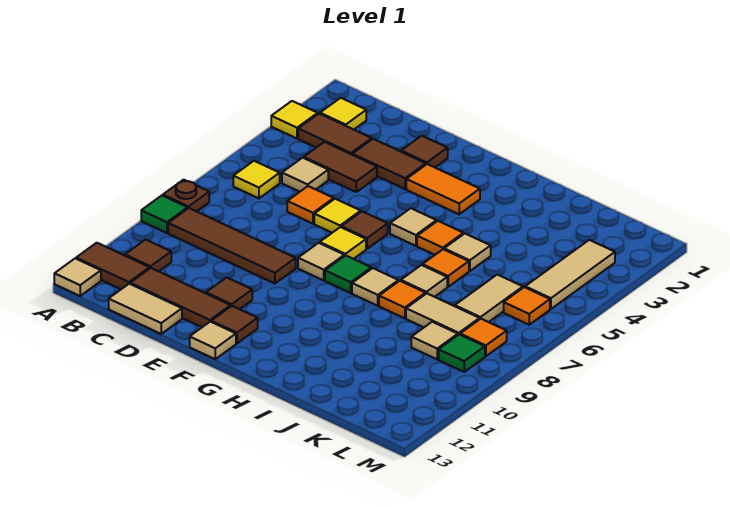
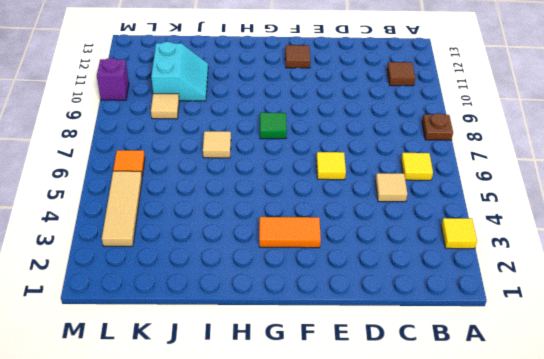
cyan 2x2 slope [151,42,208,101] -> none
purple 1x1 brick [97,58,129,100] -> none
none -> green 1x1 tile [141,196,188,233]
none -> brown 1x2 tile [76,243,150,289]
none -> tan 1x1 tile [54,258,101,296]
none -> yellow 1x1 tile [320,98,366,130]

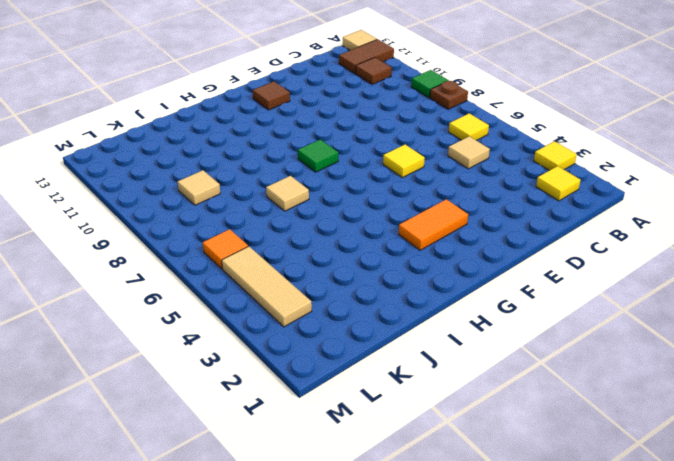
none -> brown 1x2 tile [298,114,372,155]
none -> brown 1x4 tile [168,208,296,284]
none -> brown 1x2 tile [304,142,377,192]
none -> brown 1x3 tile [130,268,231,327]

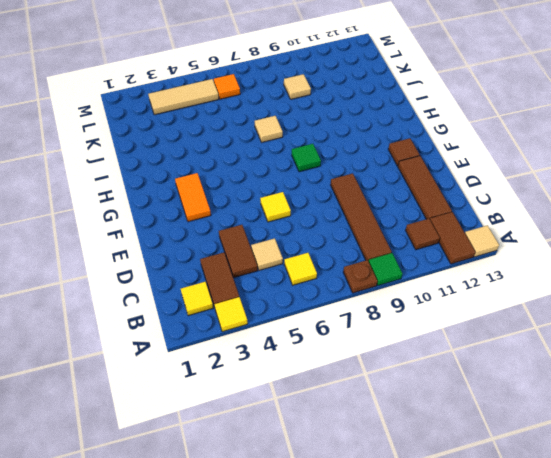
none -> tan 1x2 tile [109,284,182,334]
none -> brown 1x2 tile [352,139,426,189]
none -> orange 1x1 tile [287,186,334,224]
none -> brown 1x1 tile [401,136,448,167]

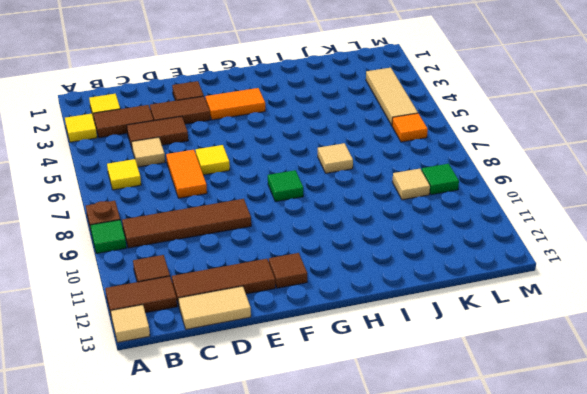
orange 1x2 tile [166,150,207,198] -> orange 1x1 tile [287,186,334,224]
none -> brown 1x1 tile [206,277,252,309]
none -> brown 1x1 tile [341,211,388,249]
none -> yellow 1x1 tile [320,227,366,259]
none -> tan 1x1 tile [298,243,344,280]

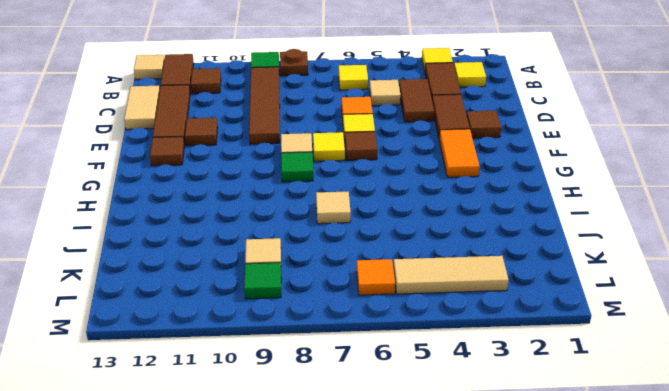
none -> tan 1x1 tile [190,322,236,359]
none -> tan 1x1 tile [390,208,437,246]
none -> orange 1x1 tile [417,221,464,255]
none -> tan 1x1 tile [352,268,398,306]

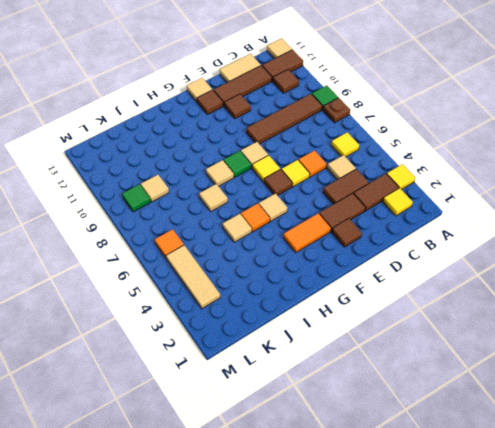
none -> orange 1x1 tile [422,249,469,287]
none -> orange 1x1 tile [379,281,425,318]
none -> tan 1x2 tile [406,293,480,335]
none -> tan 1x2 tile [455,275,523,322]

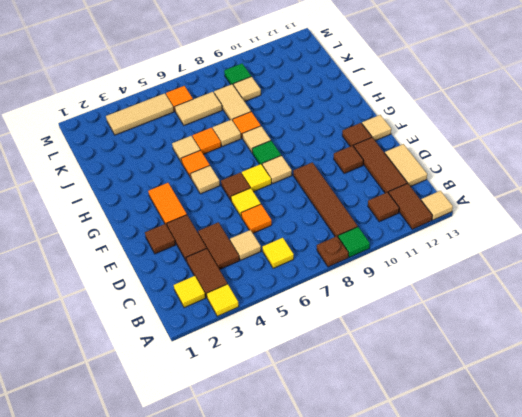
none -> orange 1x1 tile [460,319,507,356]

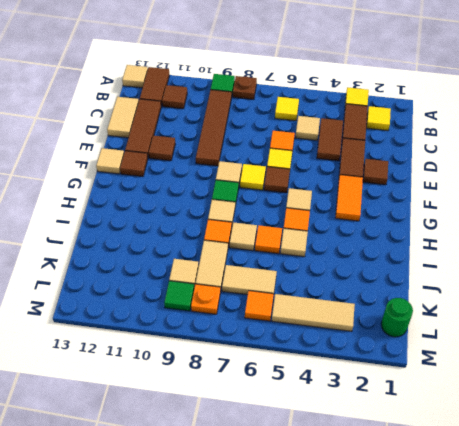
green 1x1 round brick [381,298,413,337] -> none
orange 1x1 plate [191,284,221,314] -> orange 1x1 tile [460,319,507,356]

